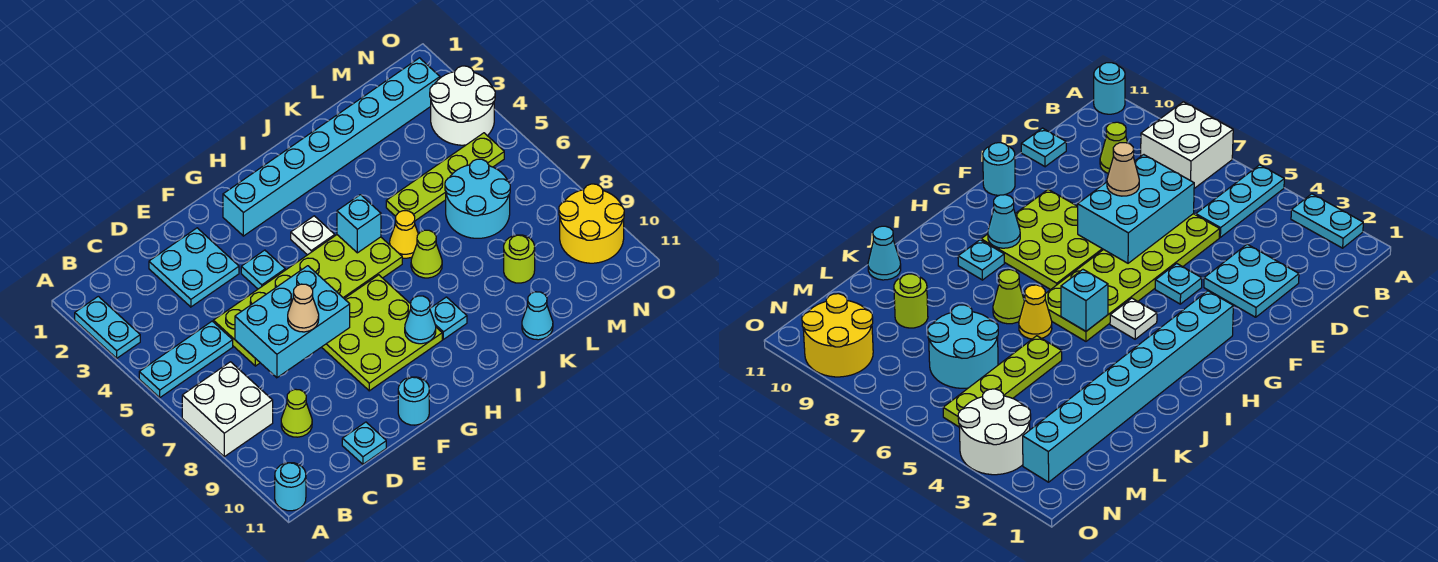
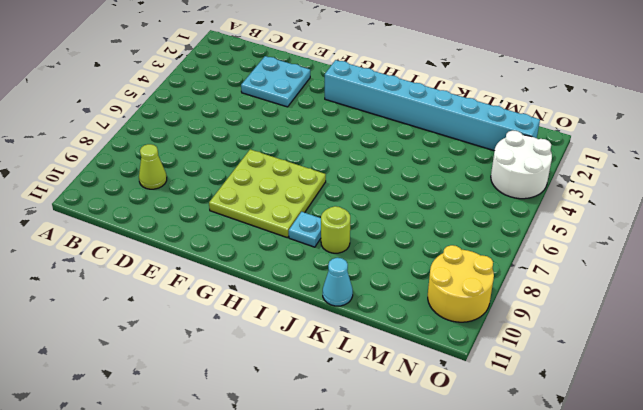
lime 1x1 round brick [321,206,350,253] -> lime 1x1 round brick moved to [504,235,535,283]
none -> cyan 1x2 plate [75,296,140,358]
none -> cyan 1x3 plate [139,321,233,398]
none -> white 2x2 brick [182,362,273,457]

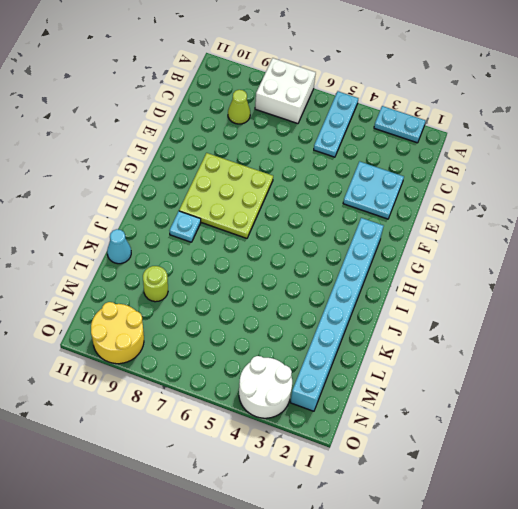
none -> cyan 1x1 round brick [275,463,306,511]
none -> lime 2x6 plate [213,235,402,366]
none -> cyan 1x1 plate [342,422,386,464]

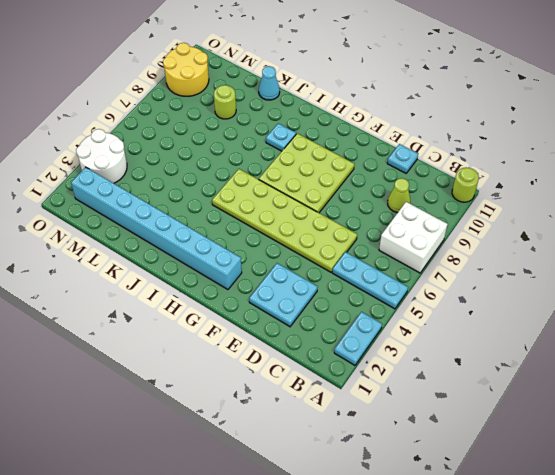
lime 1x1 round brick [452,168,479,202] -> cyan 1x1 round brick [275,463,306,511]
none -> cyan 1x1 plate [241,250,285,289]
none -> cyan 1x1 round brick [398,377,429,425]
none -> white 1x1 plate [291,216,335,255]

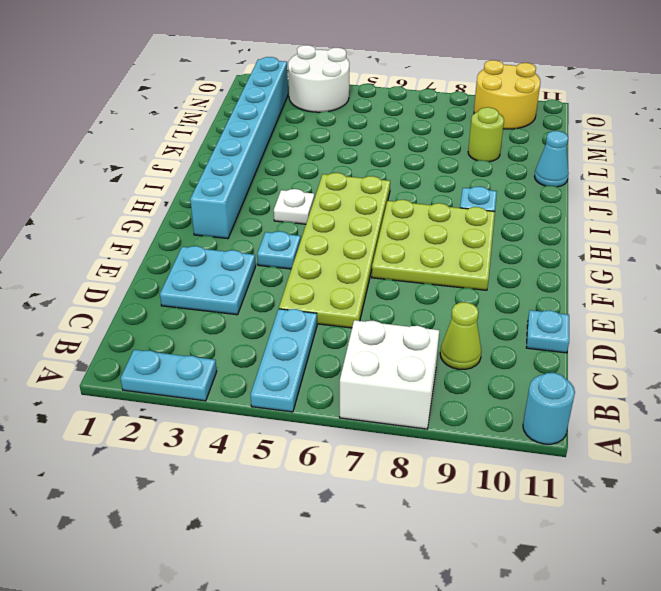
none -> cyan 1x1 round brick [398,377,429,425]
none -> yellow 1x1 cone [390,211,418,258]
none -> lime 1x1 cone [411,230,442,278]

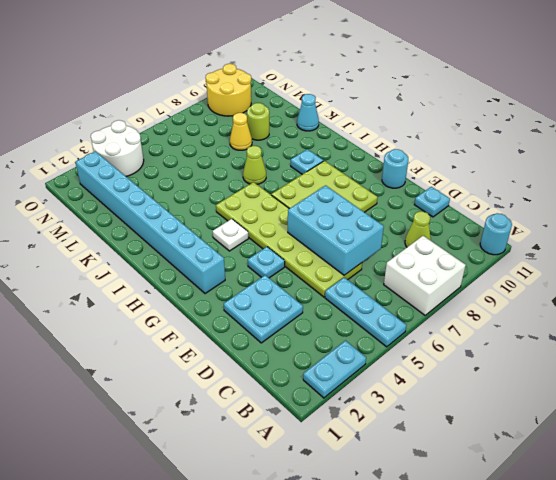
yellow 1x1 cone [230,113,252,150] -> yellow 1x1 cone moved to [390,211,418,258]
none -> lime 1x4 plate [386,133,504,221]
none -> cyan 2x2 round brick [445,159,510,238]
none -> cyan 1x1 cone [405,296,436,344]

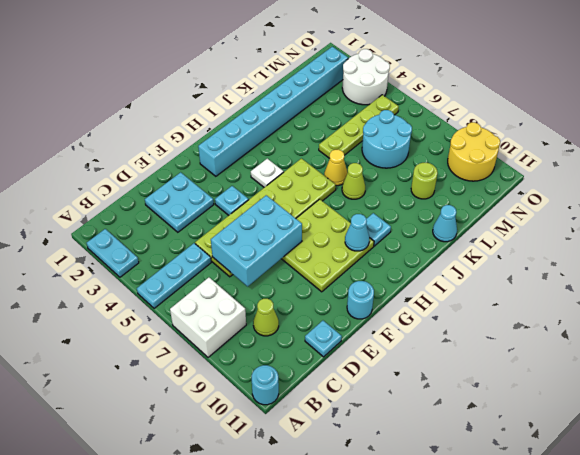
none -> cyan 1x1 brick [337,195,381,253]
none -> tan 1x1 cone [288,284,319,332]

